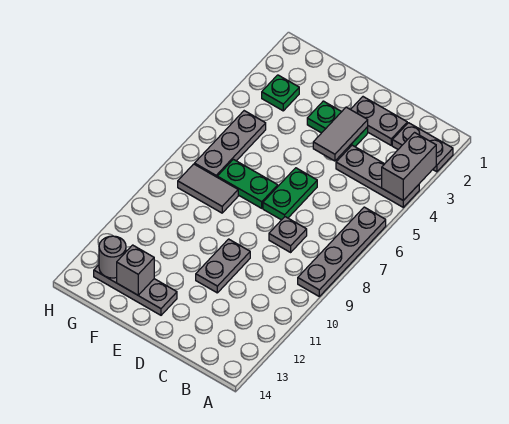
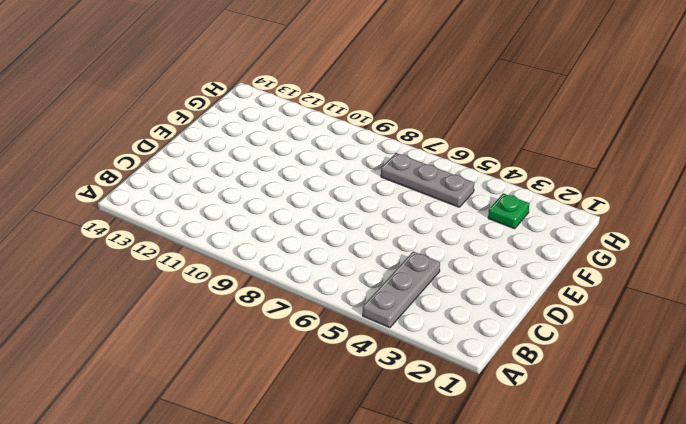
none -> grey 1x2 plate [392,123,453,172]
none -> grey 1x4 plate [298,207,386,296]
none -> grey 1x2 plate [351,97,407,145]

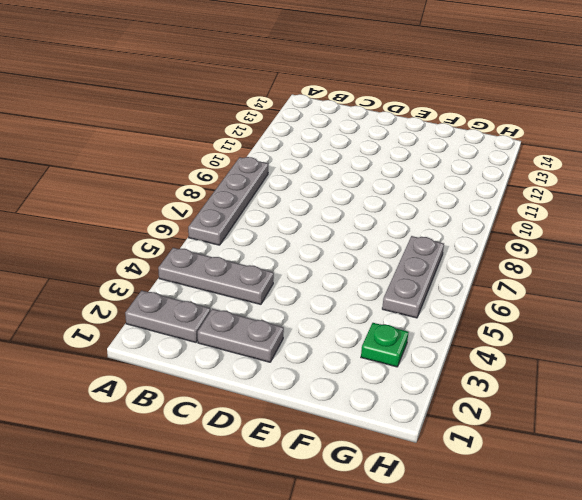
none -> grey 1x1 plate [269,217,307,252]
none -> green 1x2 plate [307,101,368,149]
none -> green 1x2 plate [263,168,317,220]

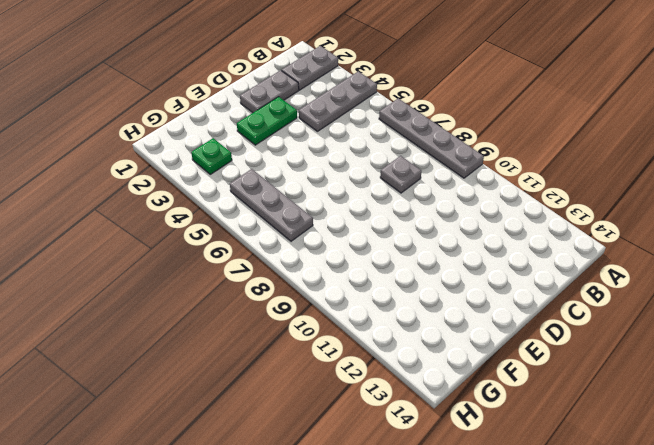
none -> green 1x2 plate [263,168,317,220]
none -> grey 1x2 plate [196,239,250,293]
none -> green 1x2 plate [217,159,278,208]

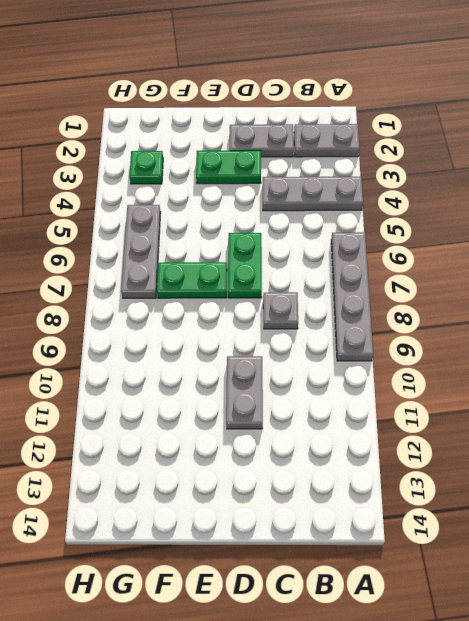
none -> grey 1x3 plate [94,265,177,315]
none -> grey 1x2 tile [178,164,238,213]
none -> grey 1x2 brick [382,133,436,200]

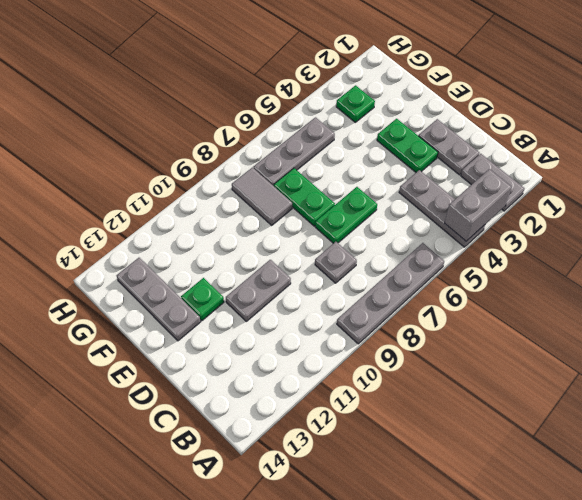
green 1x1 plate [181,278,224,321] -> none
none -> grey 1x2 tile [313,107,368,161]
none -> grey 1x1 brick [117,245,154,295]
none -> grey 1x1 round brick [99,236,126,278]

